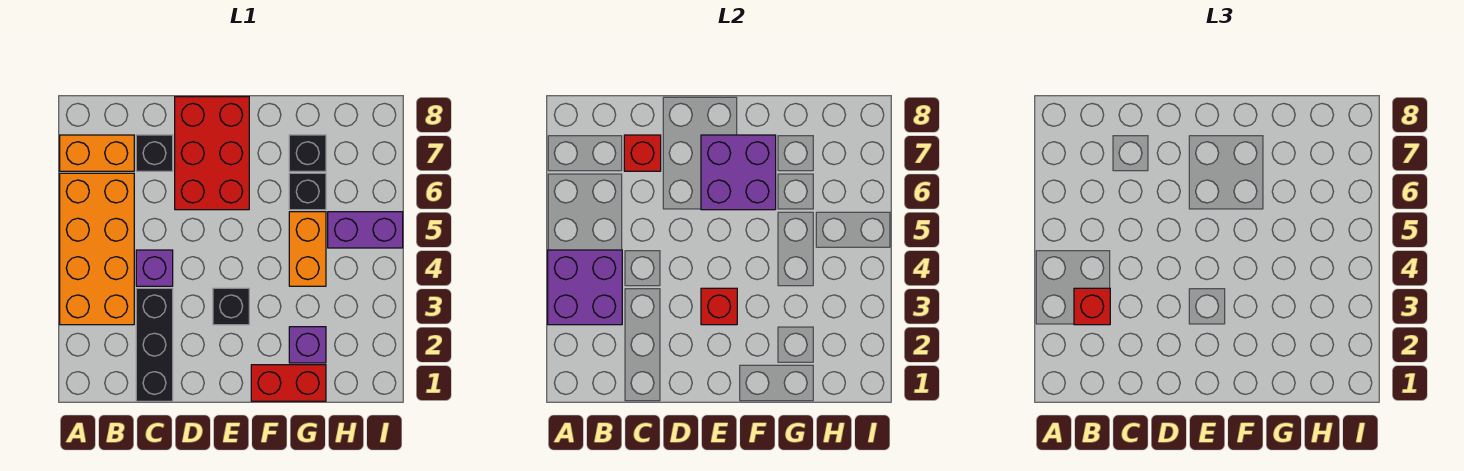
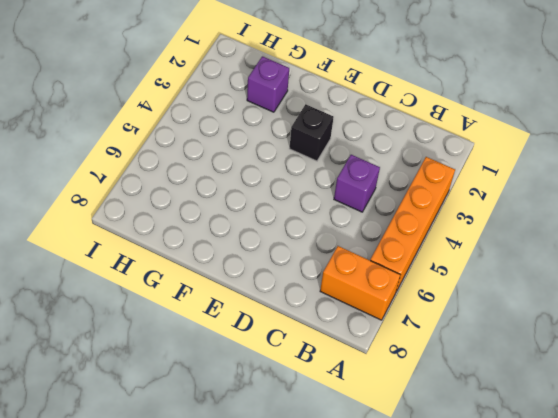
orange 1x4 brick [370,157,455,291] -> orange 2x4 brick [60,173,134,325]
none -> black 1x3 brick [136,288,173,401]
none -> black 1x1 brick [136,135,173,171]
none -> red 2x3 brick [175,97,249,210]

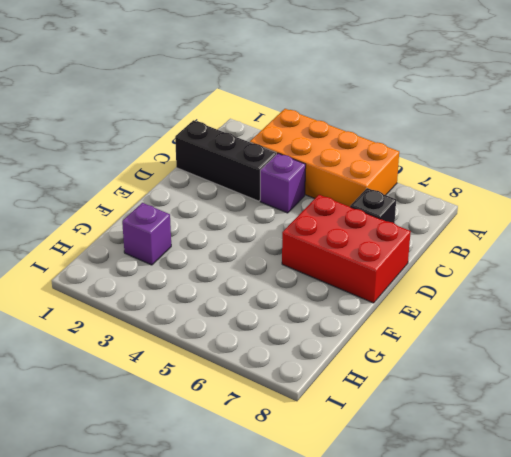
none -> orange 1x2 brick [60,135,134,171]
none -> black 1x1 brick [213,288,249,325]
none -> red 1x2 brick [251,365,326,401]

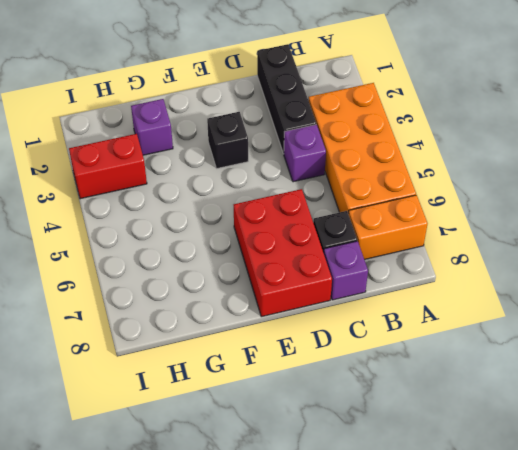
purple 1x1 brick [324,241,368,300] -> none
red 1x2 brick [69,134,147,199] -> red 1x2 brick moved to [251,365,326,401]
none -> orange 1x2 brick [289,212,326,286]
none -> black 1x1 brick [289,173,326,210]
none -> black 1x1 brick [289,135,326,171]

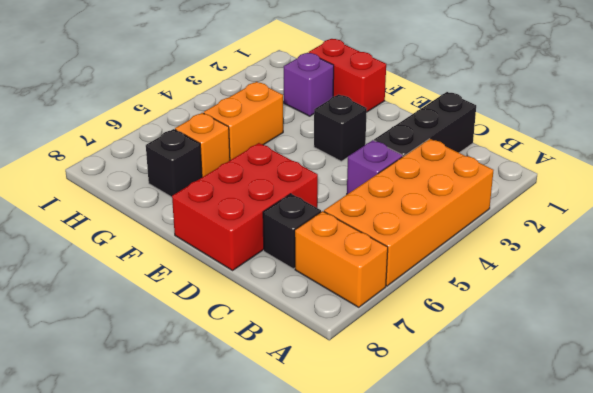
orange 1x1 brick [175,113,230,177] -> black 1x1 brick [289,173,326,210]
none -> purple 1x2 brick [328,212,403,248]
none -> purple 2x2 brick [548,250,622,325]
none -> red 1x1 brick [624,135,661,171]

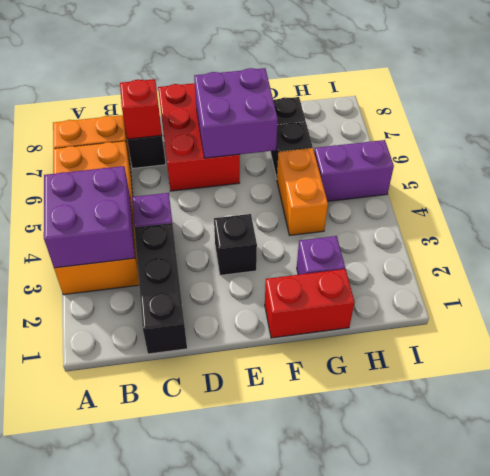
none -> red 1x1 brick [701,288,737,325]
none -> red 1x1 brick [1074,288,1110,325]

